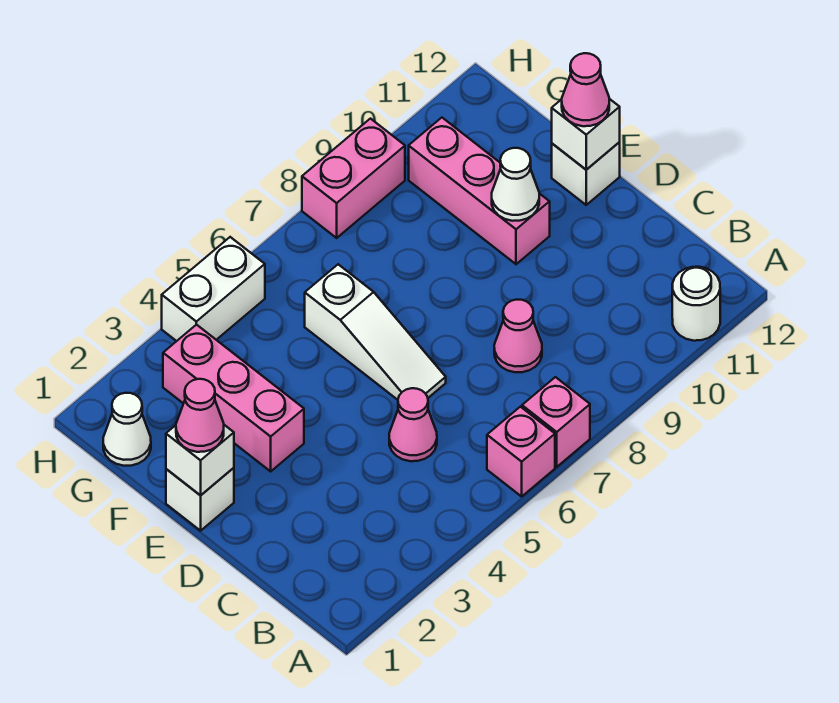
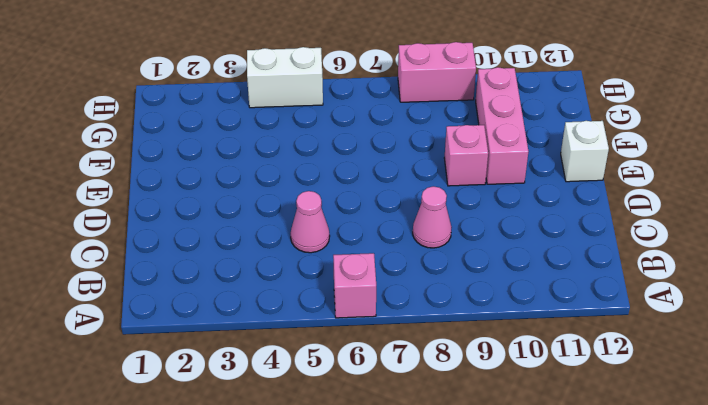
pink 1x1 brick [444,125,488,186] -> pink 1x1 brick moved to [522,377,590,467]
none -> white 1x1 round brick [672,267,720,341]
none -> white 1x3 slope [305,264,446,400]
none -> white 1x1 brick [166,468,234,531]

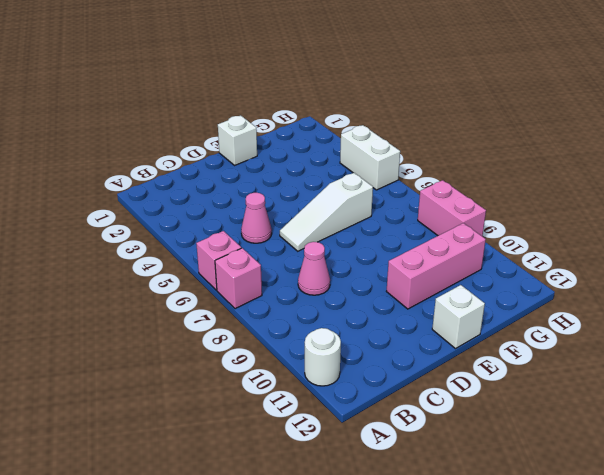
none -> pink 1x3 brick [163,324,304,471]
none -> white 1x1 cone [103,393,151,466]
none -> white 1x1 brick [166,425,234,495]

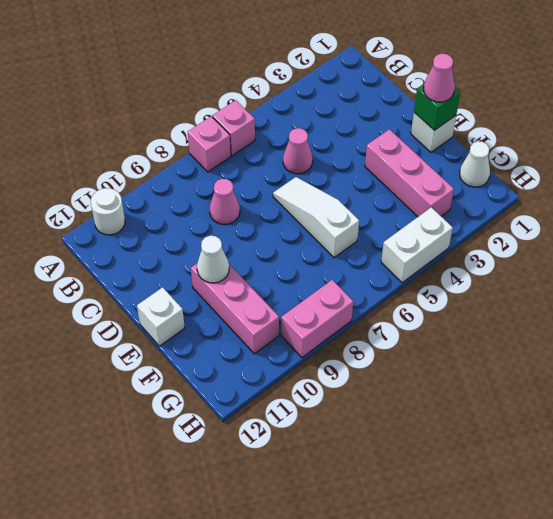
green 1x1 brick [414,84,460,130] -> white 1x1 brick [166,425,234,495]
none -> white 1x1 brick [552,99,620,170]
none -> pink 1x1 cone [562,53,609,126]

